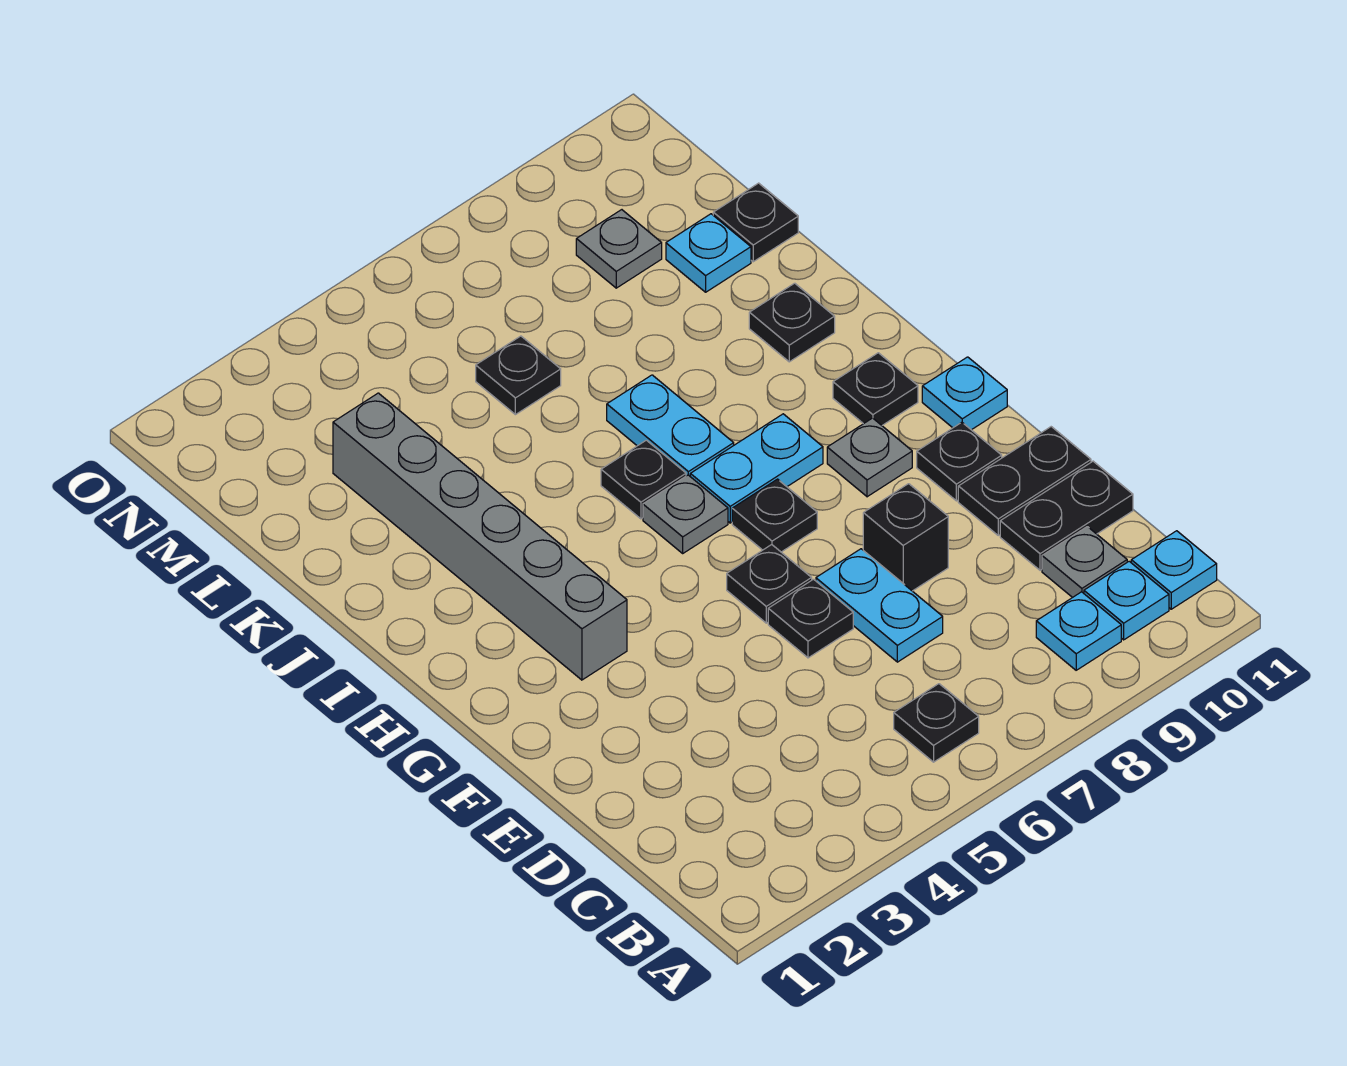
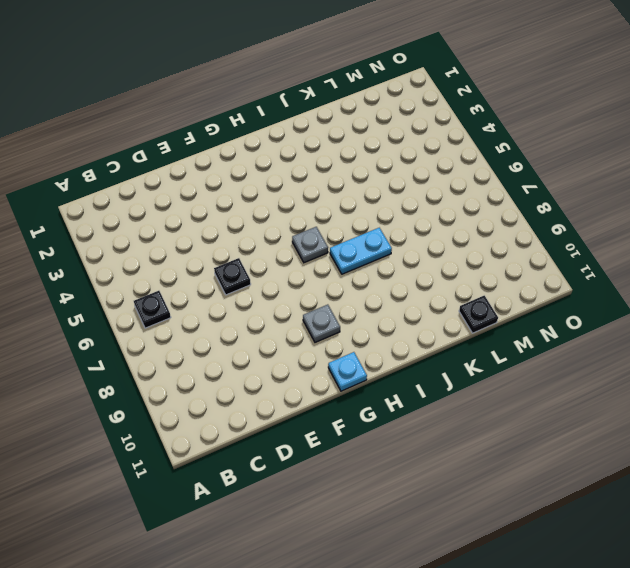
none -> cyan 1x1 plate [1036,592,1121,670]
none -> cyan 1x1 plate [1084,561,1169,640]
none -> cyan 1x1 plate [1131,531,1217,609]

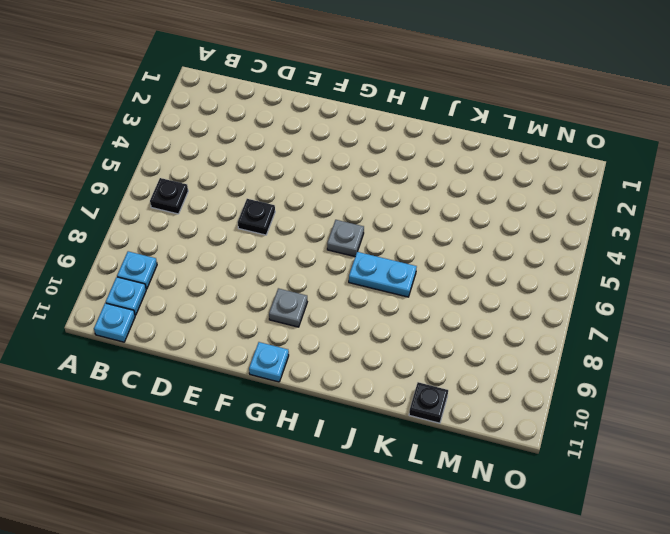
none -> grey 1x1 plate [1042,527,1127,598]
none -> cyan 1x2 plate [816,549,943,662]
none -> black 1x2 plate [1000,461,1133,570]

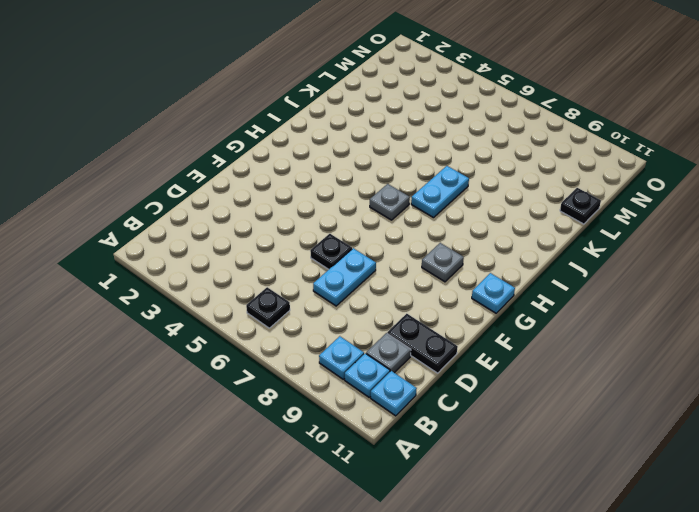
none -> black 1x1 brick [863,484,948,591]
none -> black 1x2 plate [958,427,1091,535]
none -> black 1x1 plate [727,545,812,623]

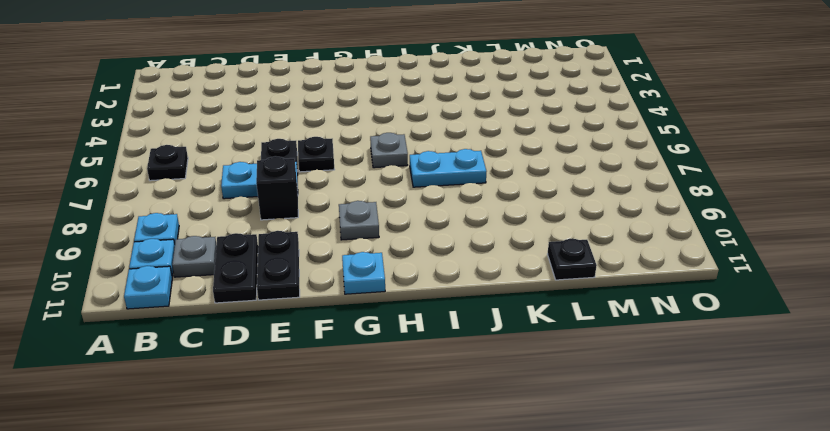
none -> black 1x1 plate [917,422,1002,501]
none -> grey 1x6 brick [333,393,627,680]
none -> black 1x1 plate [732,479,817,552]

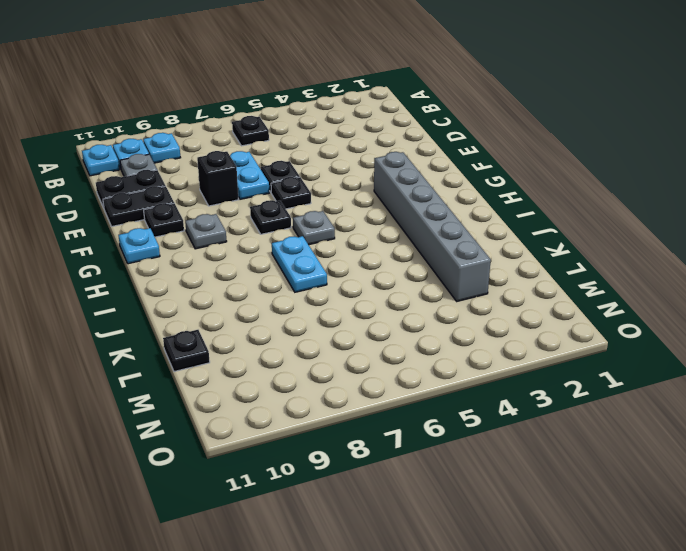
none -> cyan 1x2 plate [690,414,823,523]
none -> black 1x1 plate [833,353,918,425]
none -> black 1x1 plate [601,440,686,519]

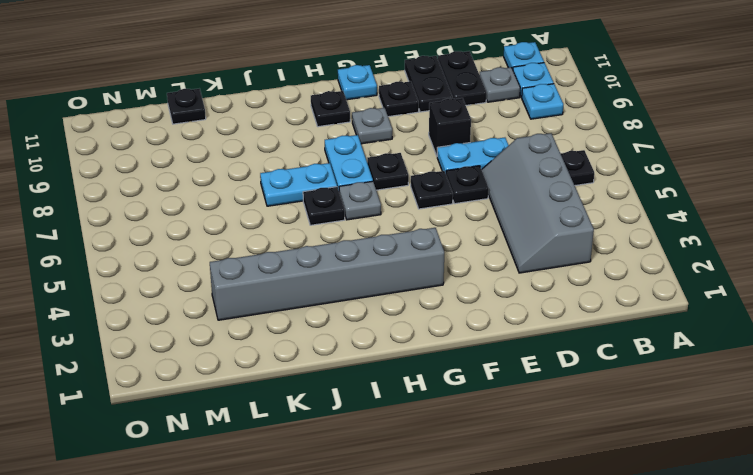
grey 2x4 slope [482,133,594,273] -> none
none -> black 1x1 plate [749,283,835,362]
none -> black 1x1 plate [476,336,561,415]
none -> cyan 1x1 plate [666,214,751,292]

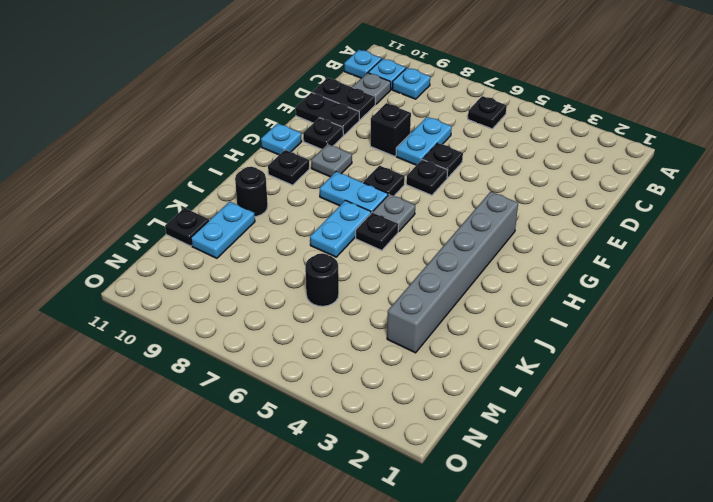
black 1x1 round brick [235,167,268,217] -> black 1x1 plate [749,283,835,362]
cyan 1x2 plate [191,202,255,258] -> cyan 1x1 plate [666,214,751,292]
black 1x1 round brick [305,253,339,306] -> black 1x1 plate [476,336,561,415]
none -> grey 1x1 plate [576,210,662,288]

